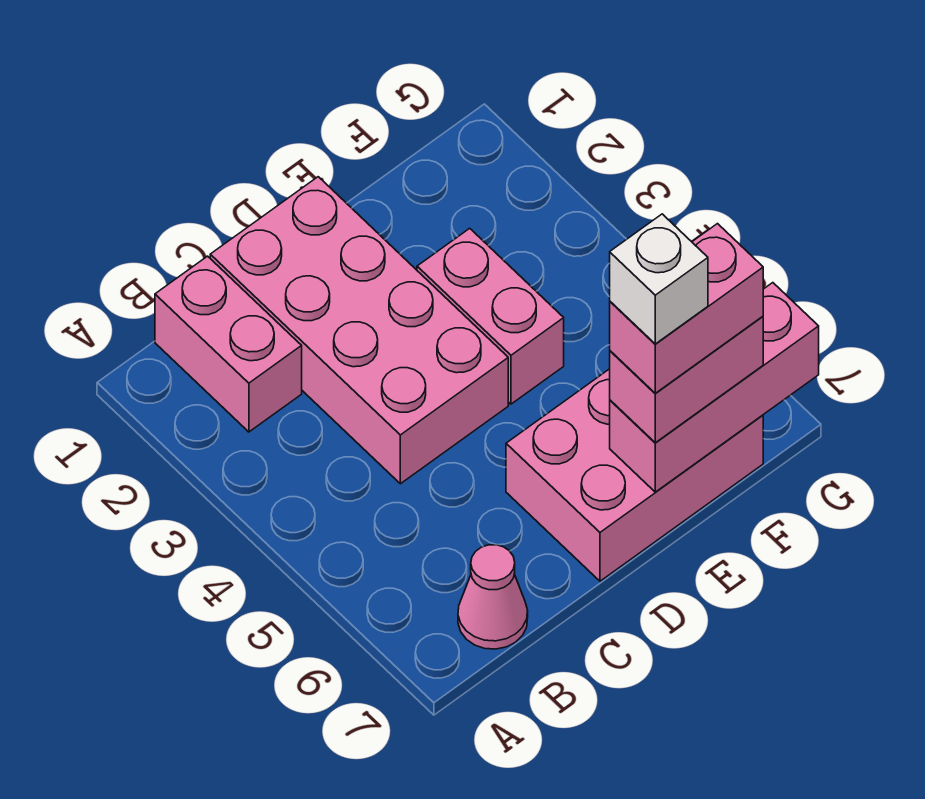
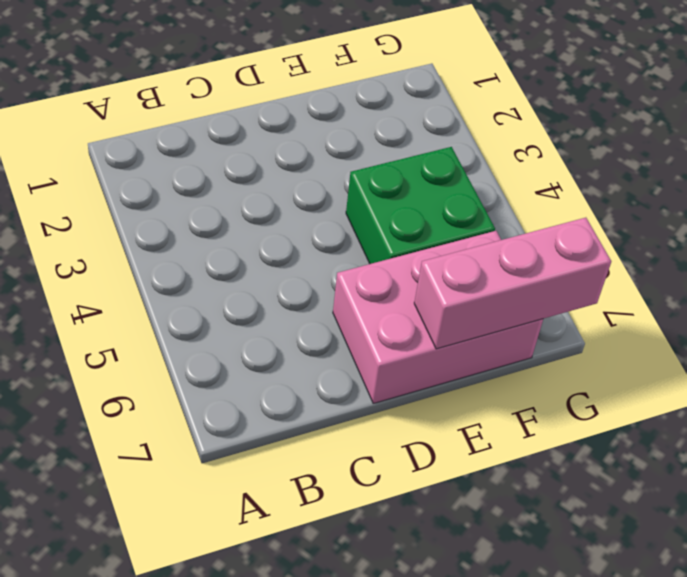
green 2x2 brick [346,147,495,264] -> pink 1x2 brick [417,228,564,404]
none -> pink 1x2 brick [155,256,302,432]
none -> pink 1x1 cone [458,545,528,649]

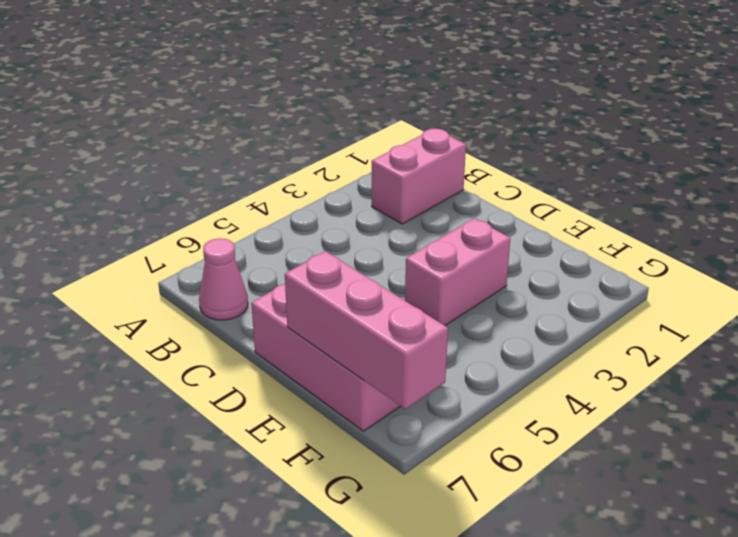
none -> pink 2x4 brick [210,177,508,484]
none -> pink 1x2 brick [610,316,763,443]

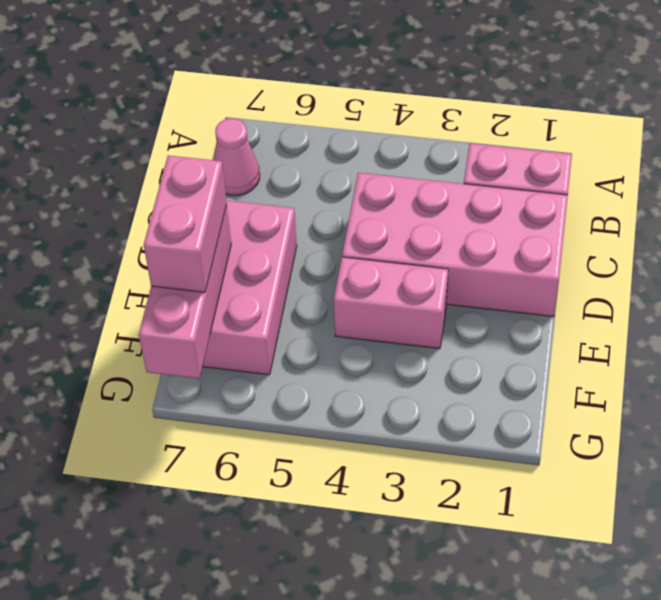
none -> pink 1x2 brick [610,224,763,393]
none -> white 1x1 brick [610,214,708,344]

